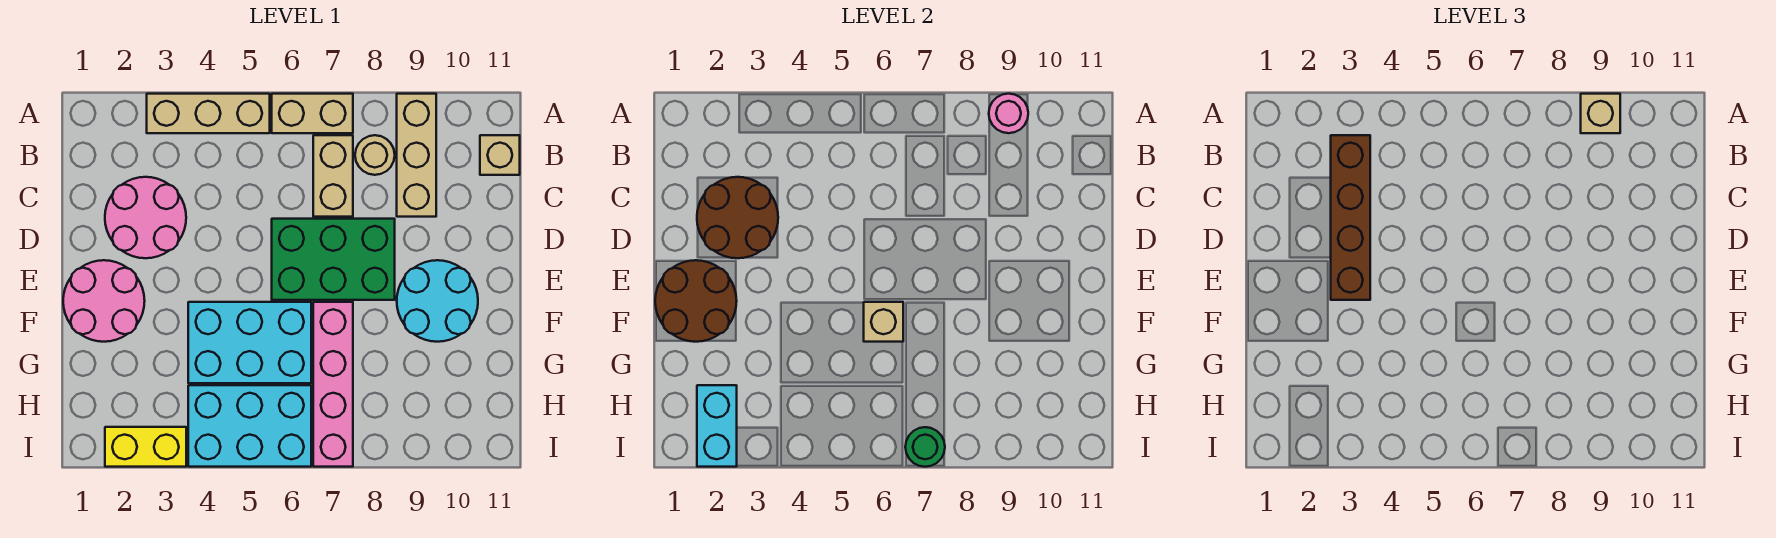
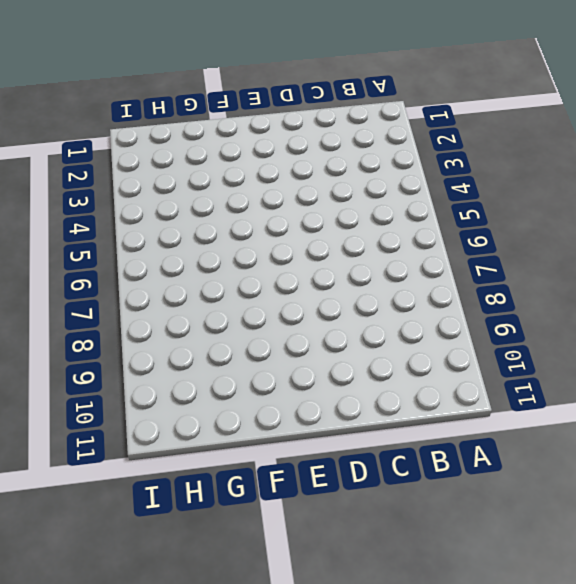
none -> tan 1x3 brick [147,94,270,133]
none -> tan 1x2 brick [272,94,353,133]
none -> tan 1x3 brick [397,94,436,217]

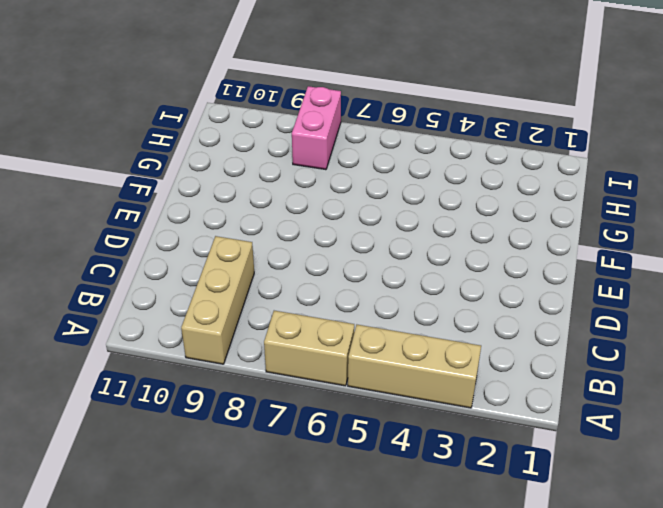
pink 1x2 brick [292,86,341,170] -> none
none -> tan 1x2 brick [313,135,353,217]
none -> tan 1x1 round brick [355,135,395,175]
none -> tan 1x1 brick [480,135,520,175]

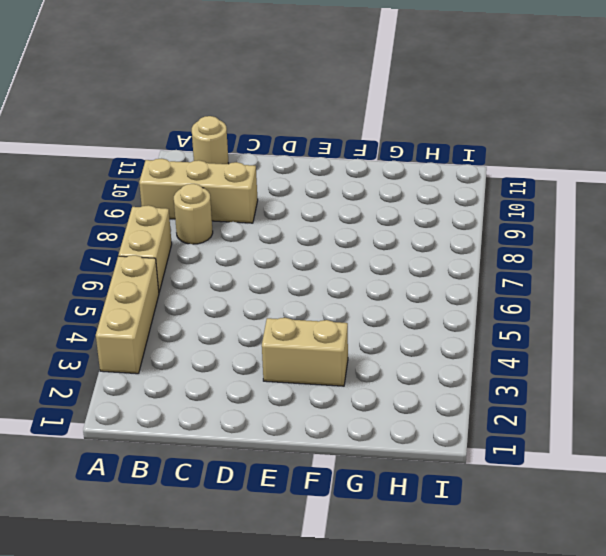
tan 1x1 round brick [192,116,229,164] -> tan 1x1 brick [480,135,520,175]
tan 1x2 brick [262,318,348,386] -> tan 1x2 brick moved to [313,135,353,217]
none -> pink 2x2 round brick [105,177,186,258]
none -> green 2x3 brick [272,219,395,300]
none -> pink 2x2 round brick [63,260,145,342]

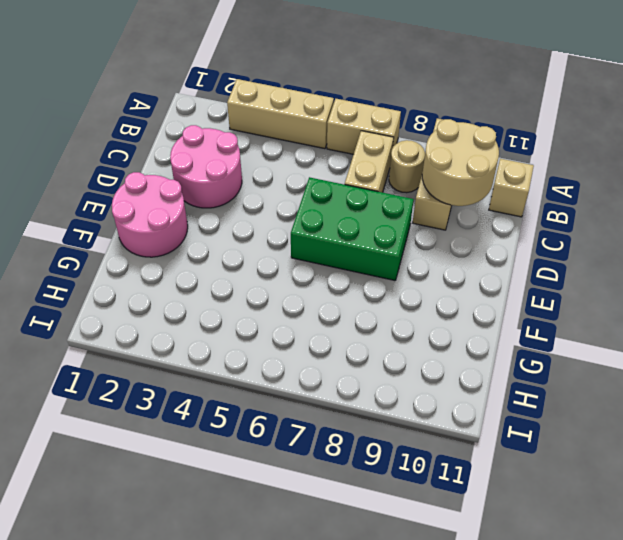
tan 2x2 round brick [422,119,499,206] -> none
none -> cyan 2x2 round brick [397,260,478,342]
none -> cyan 2x3 brick [188,302,311,383]
none -> pink 1x4 brick [313,302,353,467]

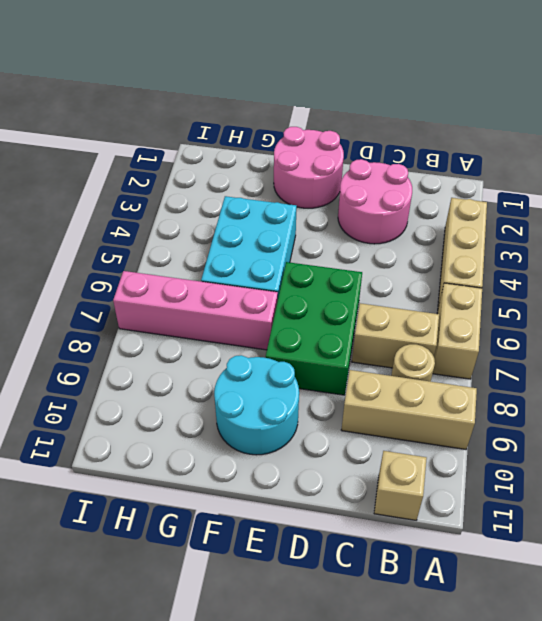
none -> cyan 2x3 brick [188,385,311,467]
none -> yellow 1x2 brick [105,427,186,467]
none -> pink 1x1 round brick [989,94,1028,133]

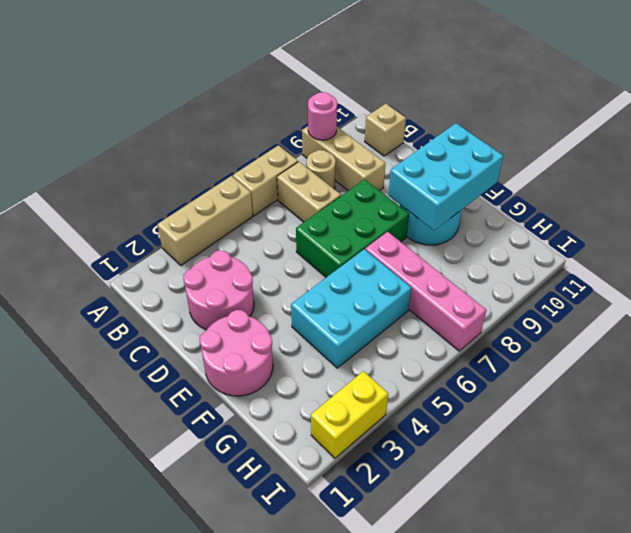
cyan 2x3 brick [388,123,503,230] -> cyan 2x3 brick moved to [188,385,311,467]
none -> brown 2x2 round brick [697,177,778,258]
none -> brown 2x2 round brick [655,260,737,342]
none -> tan 1x1 brick [864,302,903,342]

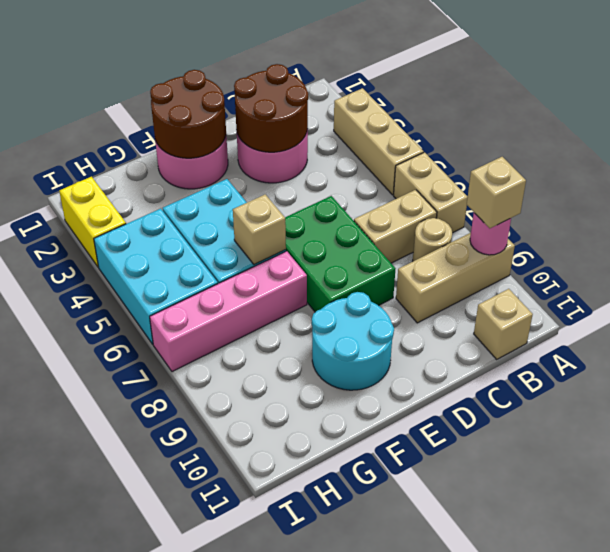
none -> cyan 1x2 brick [697,385,737,467]
none -> green 1x1 round brick [905,427,945,467]
none -> brown 1x4 brick [1331,135,1370,300]

